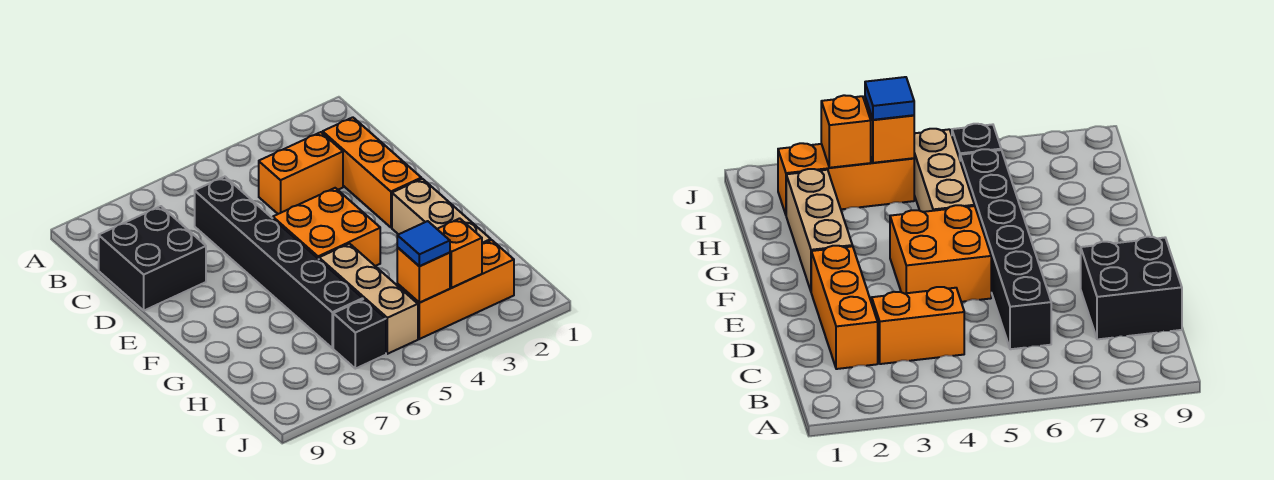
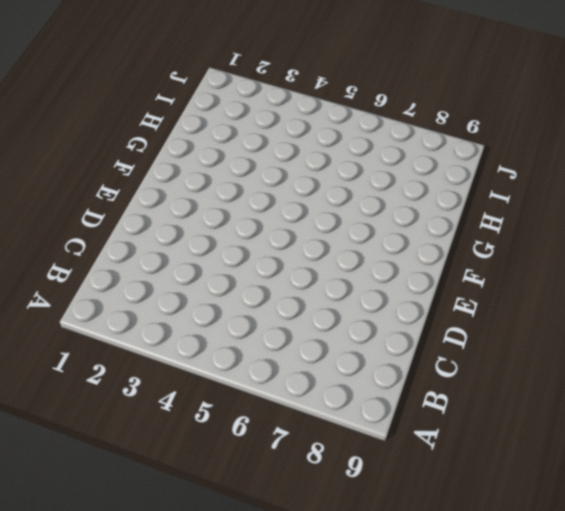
none -> orange 1x3 brick [323,117,421,227]
none -> orange 1x2 brick [259,132,343,214]
none -> black 1x6 brick [195,177,363,348]

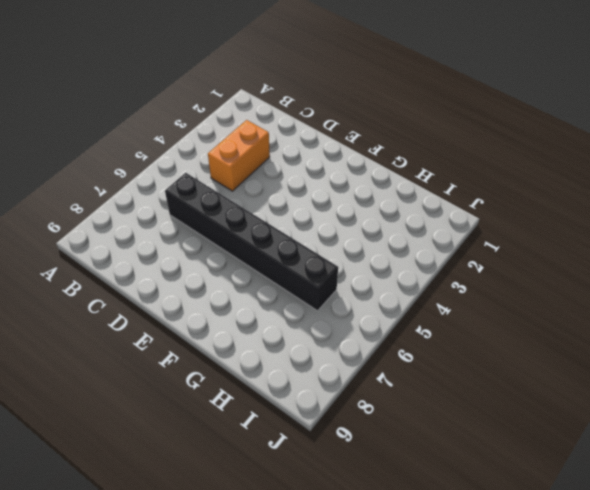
none -> orange 1x3 brick [323,117,421,227]
none -> black 2x2 brick [99,206,206,310]
none -> orange 2x2 brick [273,188,380,266]

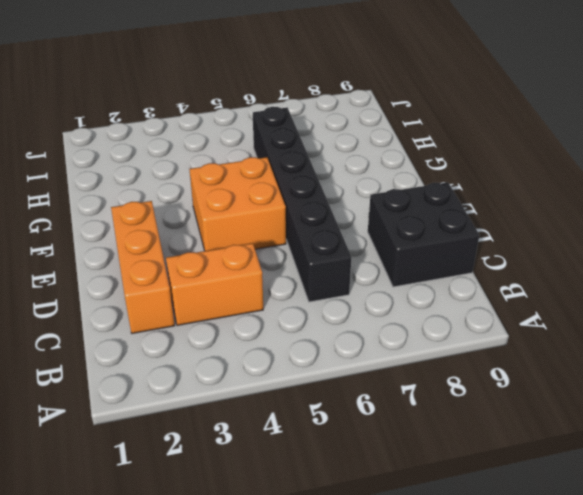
none -> tan 1x3 brick [392,179,491,244]
none -> tan 1x3 brick [319,244,418,354]
none -> orange 1x3 brick [397,240,514,339]

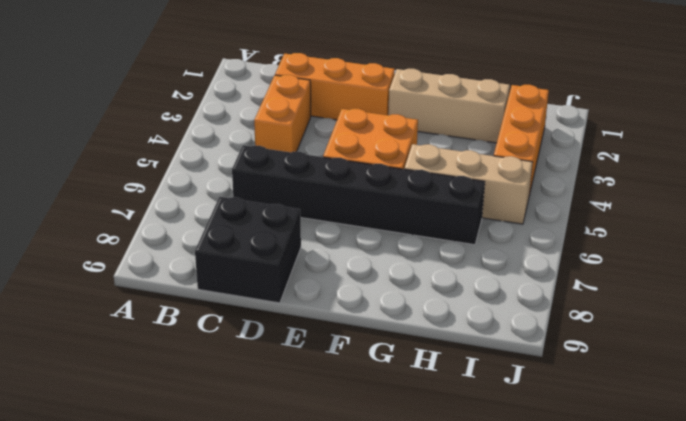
none -> black 1x1 brick [333,299,386,369]
none -> orange 1x1 brick [437,218,482,288]
none -> orange 1x1 brick [397,247,450,303]

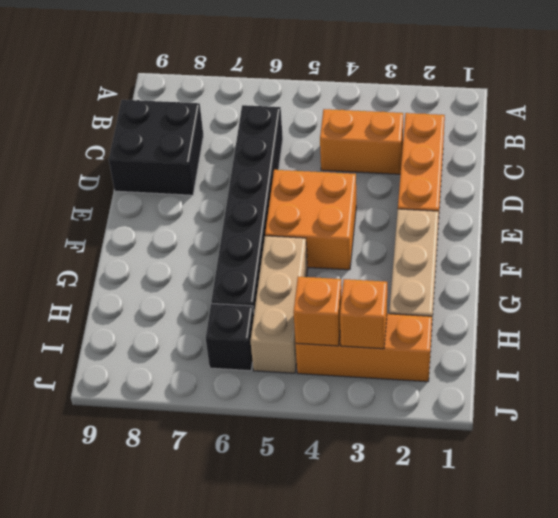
none -> blue 1x1 tile [397,221,450,266]

